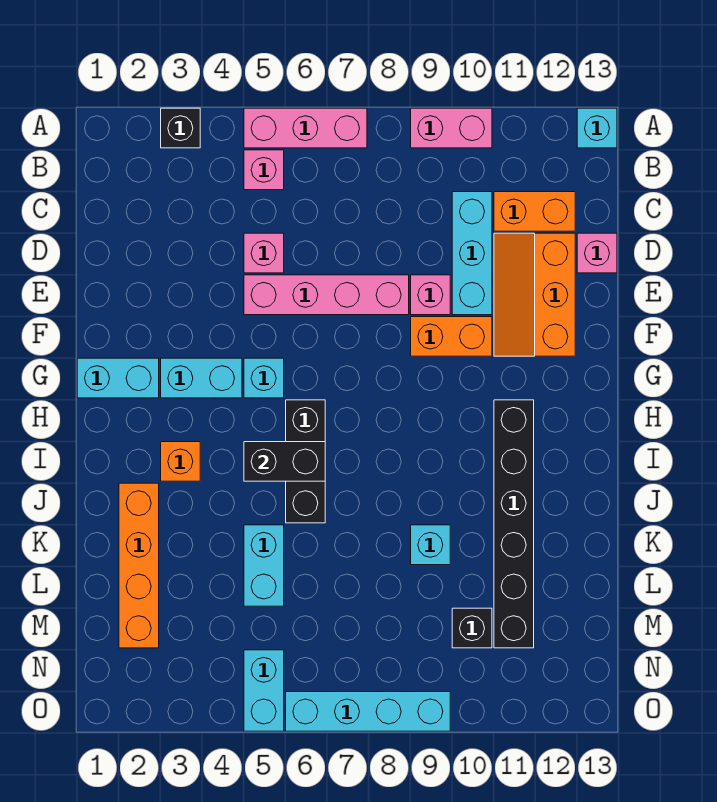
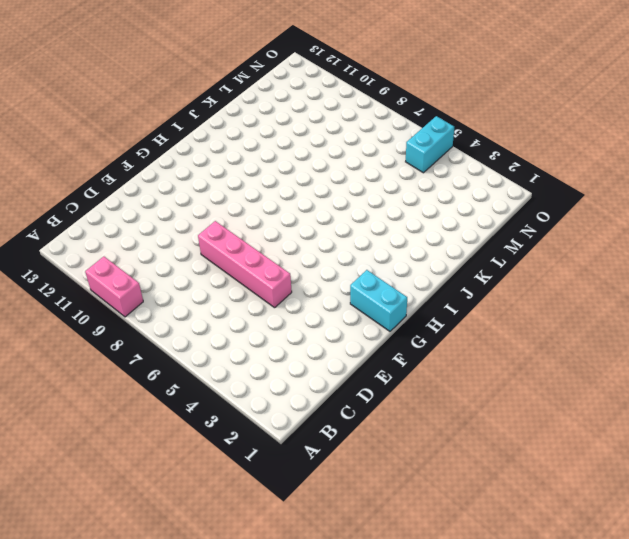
none -> black 1x1 brick [161,108,200,148]
none -> pink 1x3 brick [244,108,367,148]
none -> cyan 1x1 brick [577,108,617,148]

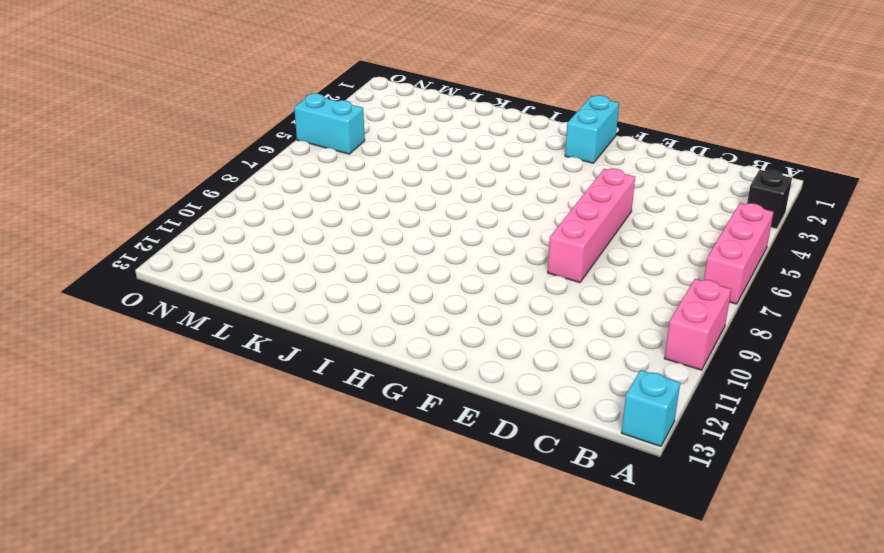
none -> pink 1x1 brick [244,150,284,190]
none -> cyan 1x3 brick [452,192,492,315]
none -> orange 1x2 brick [494,192,575,231]

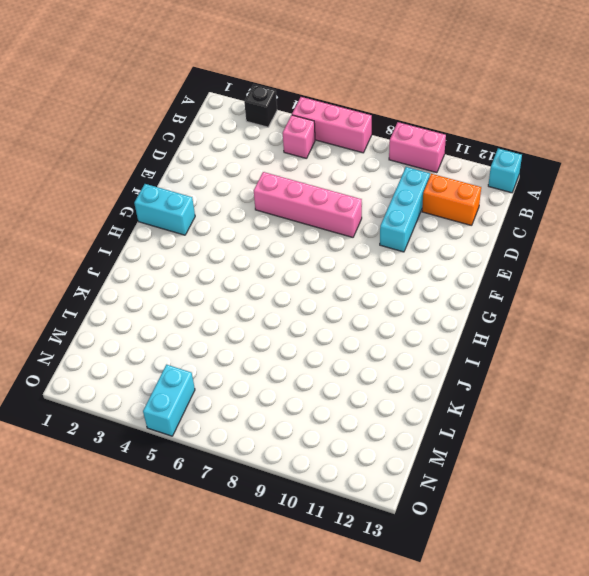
none -> pink 1x1 brick [244,233,284,273]
none -> orange 2x3 slope [494,233,575,356]
none -> pink 1x1 brick [577,233,617,273]

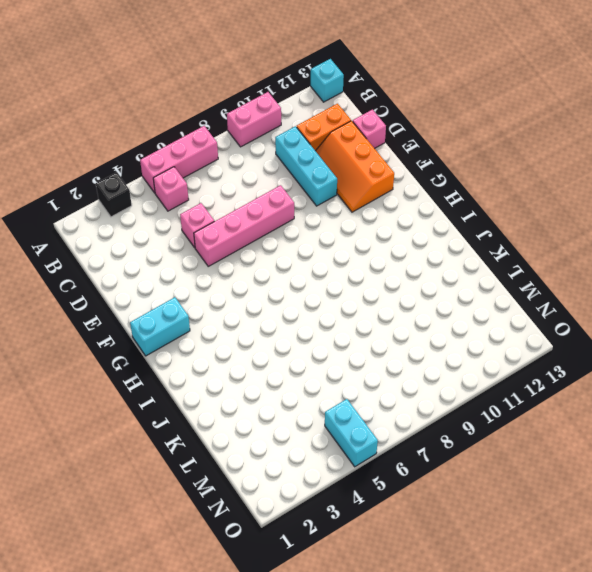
none -> pink 1x1 brick [411,275,450,315]
none -> orange 1x2 brick [411,317,492,356]
none -> cyan 1x2 brick [161,358,242,398]

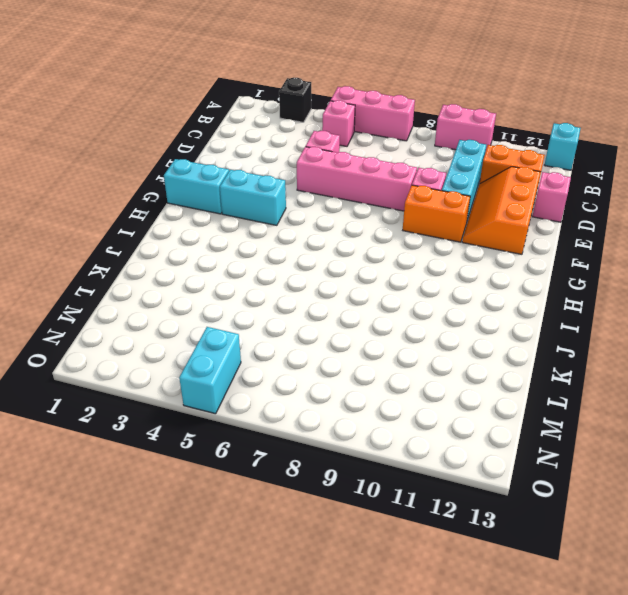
none -> cyan 1x1 brick [244,358,284,398]
none -> black 1x3 brick [286,400,325,523]
none -> black 1x6 brick [494,400,534,648]

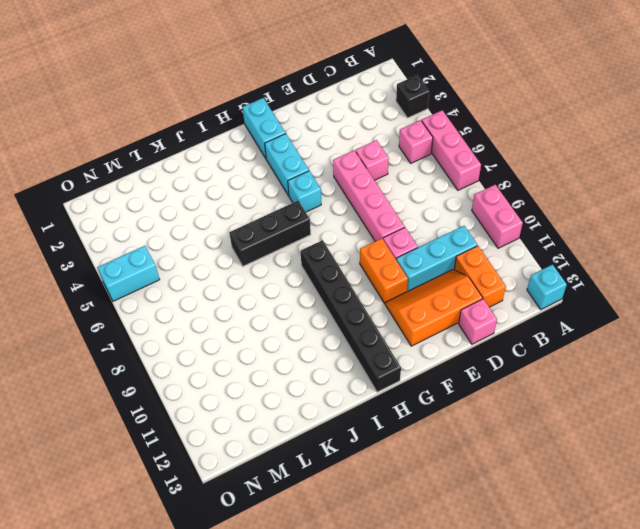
black 1x6 brick [300,240,401,392] -> black 1x6 brick turned to [494,400,534,648]
none -> orange 1x1 brick [161,442,200,481]
none -> orange 1x4 brick [119,483,159,648]
none -> cyan 1x2 brick [244,525,284,606]

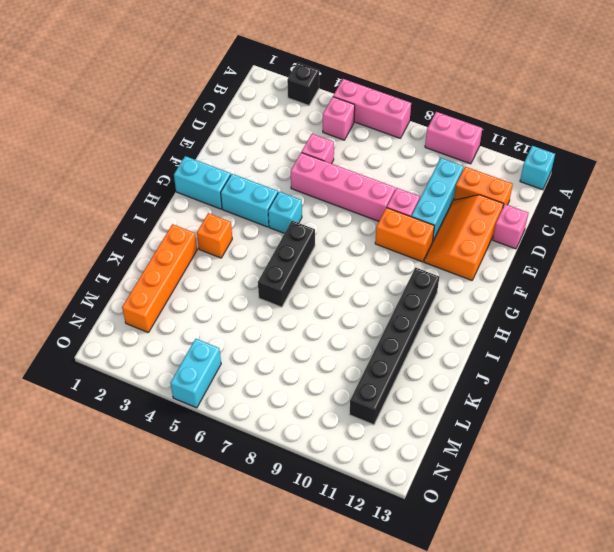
none -> cyan 1x2 brick [244,525,284,606]
none -> cyan 1x1 brick [411,525,450,565]
none -> black 1x1 brick [452,608,492,648]

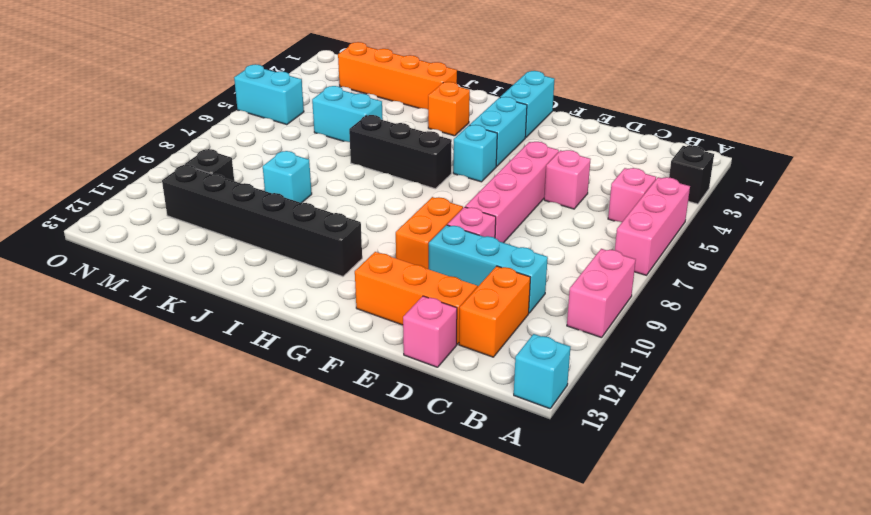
none -> cyan 1x4 brick [286,692,450,731]
none -> black 1x2 brick [244,442,325,481]

